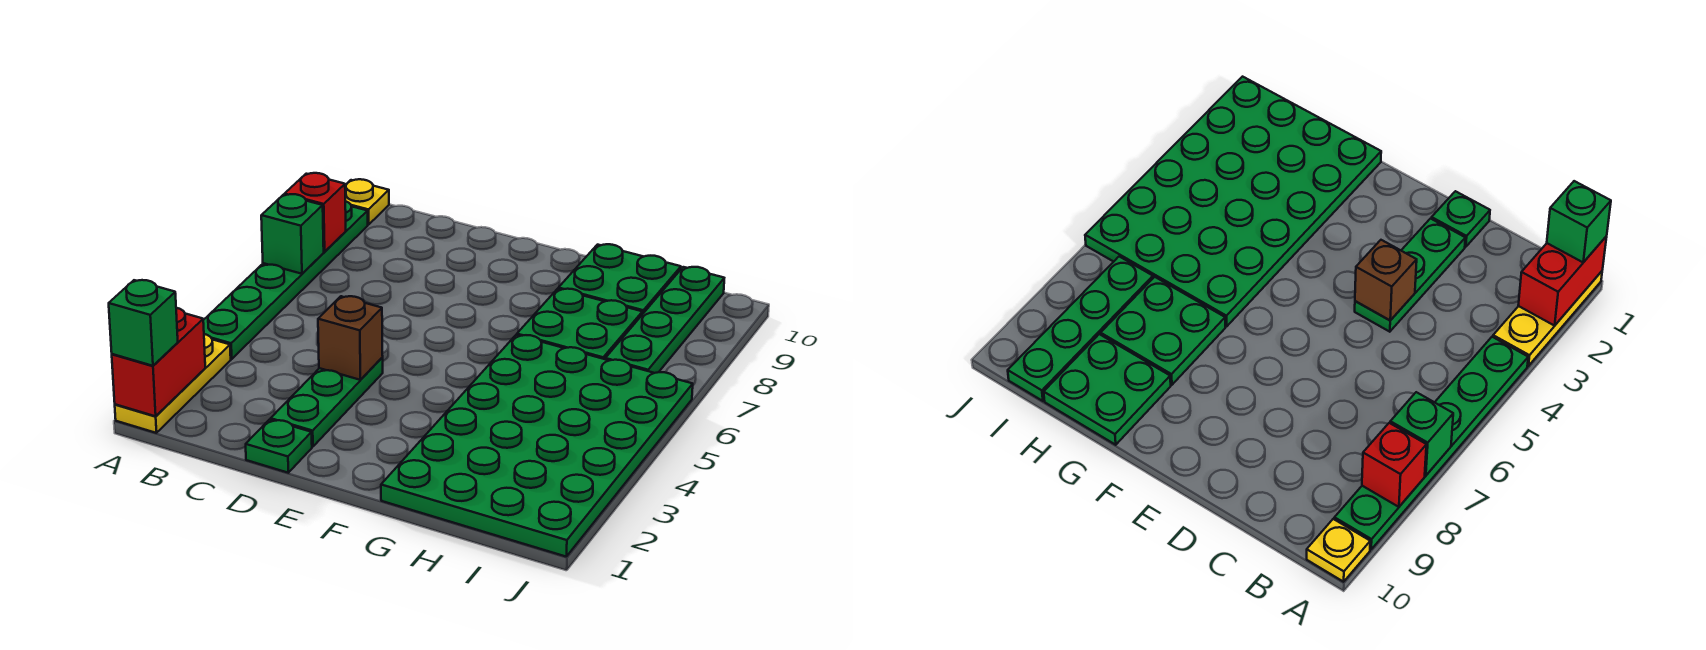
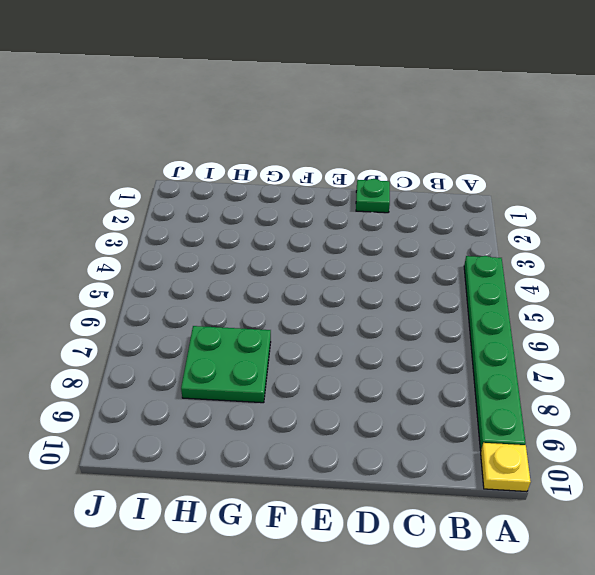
none -> yellow 1x3 plate [115,334,231,433]
none -> green 1x3 plate [271,358,383,447]
none -> green 4x6 plate [381,335,693,556]

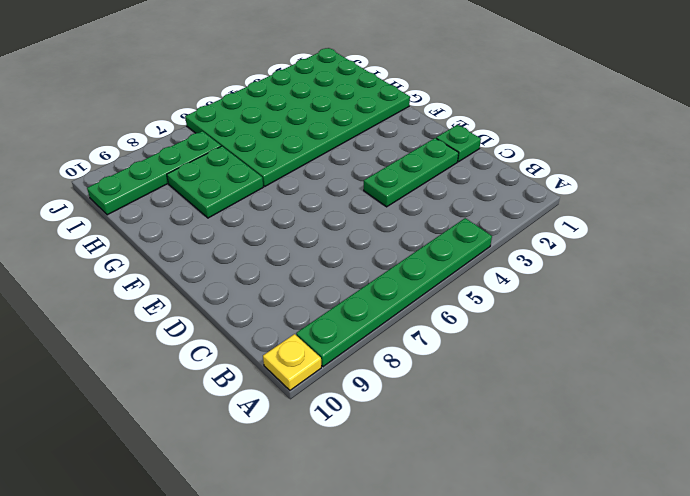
none -> yellow 1x3 plate [115,334,231,433]
none -> green 2x2 plate [558,244,681,314]
none -> red 1x2 brick [112,308,205,416]

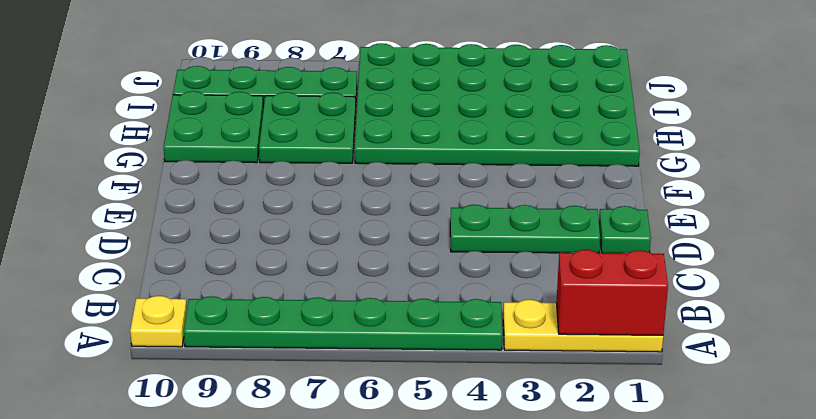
none -> green 1x1 brick [261,194,324,274]
none -> red 1x1 brick [285,173,346,252]
none -> brown 1x1 brick [318,296,383,380]

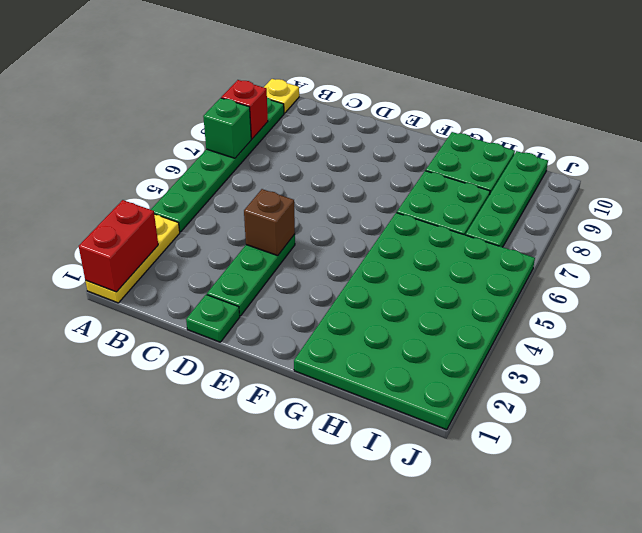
none -> green 1x1 brick [109,280,178,366]

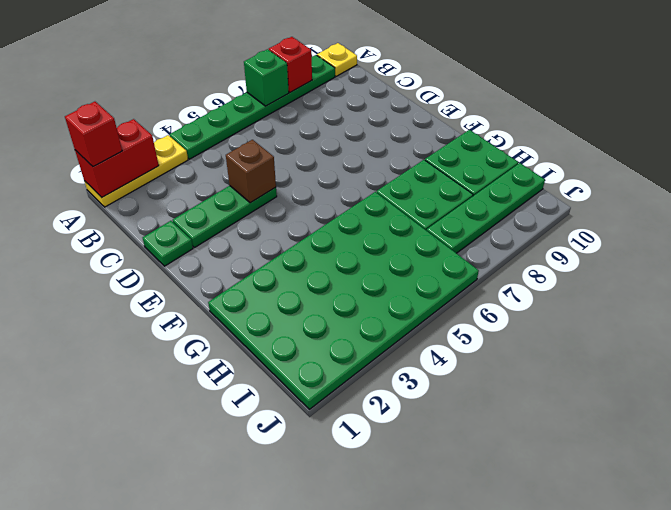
red 1x1 brick [65,102,122,166] -> green 1x1 brick [109,280,178,366]

